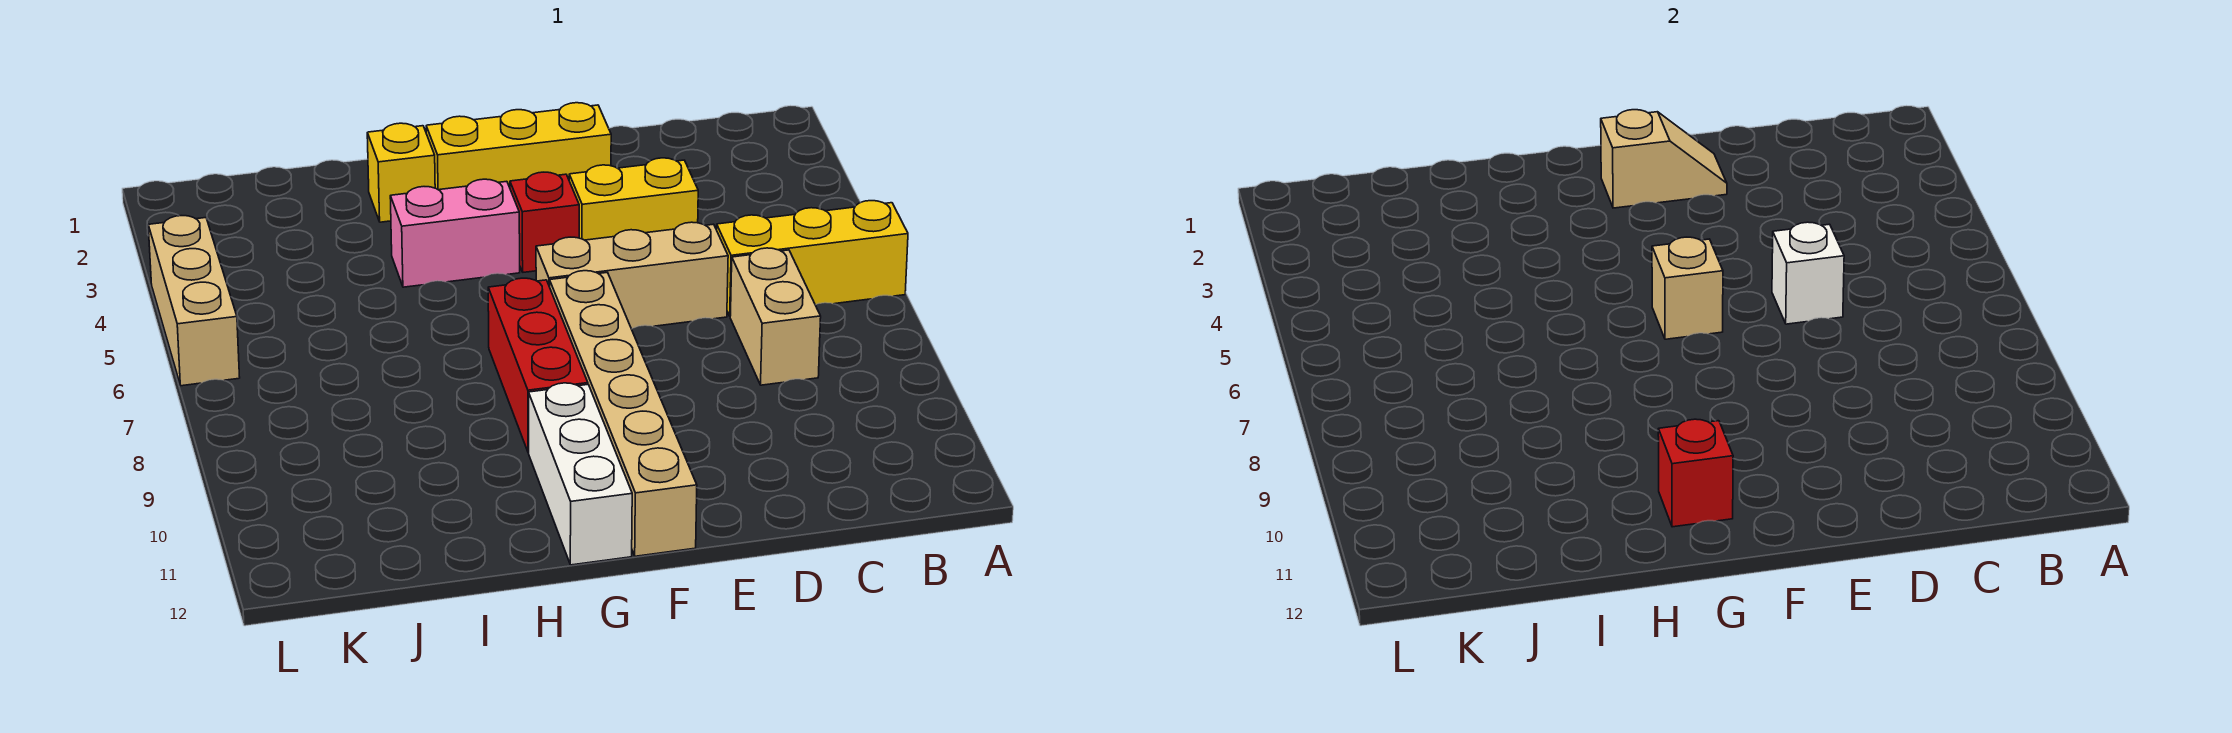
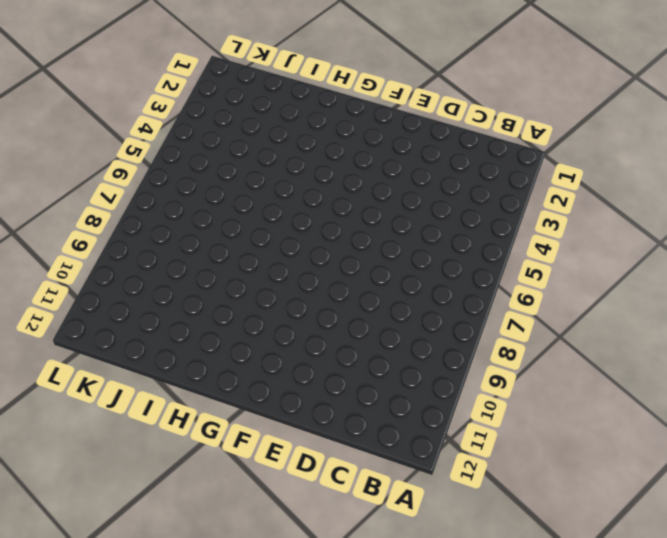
none -> yellow 1x3 brick [717,201,908,316]
none -> tan 1x2 brick [730,248,821,385]
none -> yellow 1x2 brick [569,158,698,240]

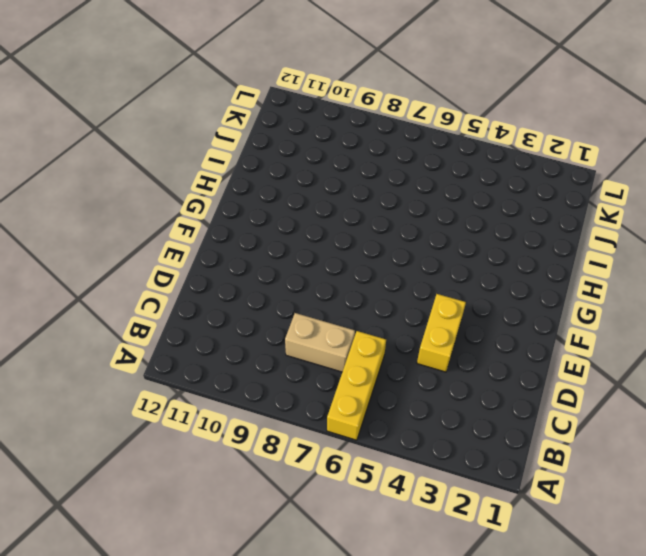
none -> tan 1x3 brick [536,222,728,329]
none -> yellow 1x3 brick [426,103,611,190]
none -> red 1x1 brick [510,172,579,272]

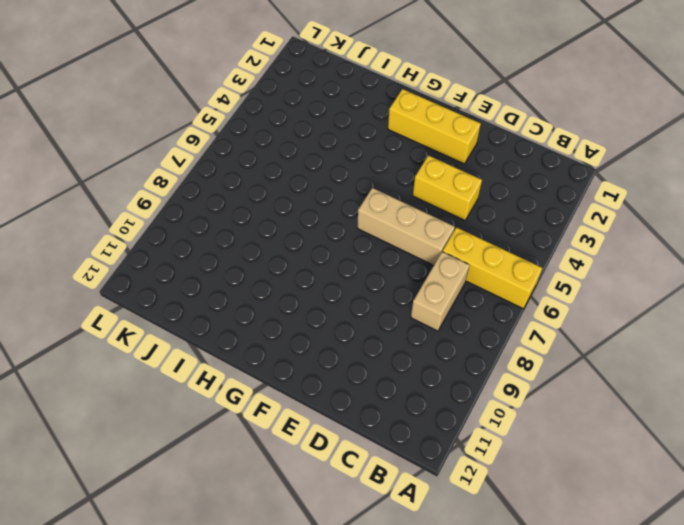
none -> red 1x1 brick [510,172,579,272]
none -> tan 1x6 brick [550,271,697,556]
none -> pink 1x2 brick [390,179,520,287]

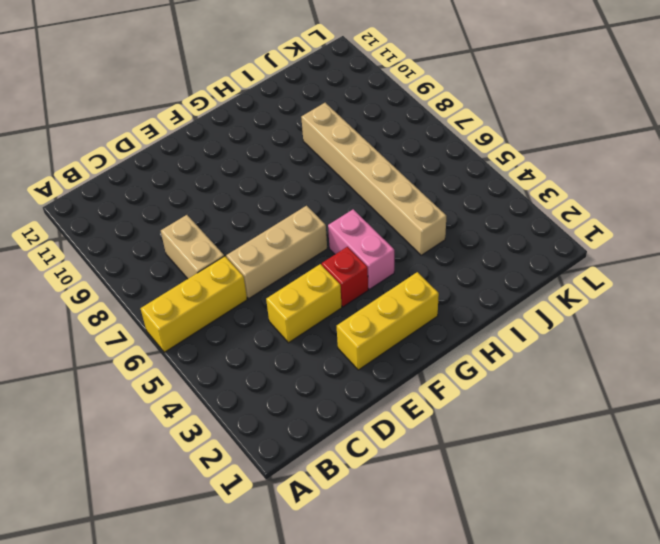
pink 1x2 brick [328,209,394,289] -> pink 1x2 brick turned to [390,179,520,287]
tan 1x6 brick [301,103,446,255] -> tan 1x6 brick moved to [550,271,697,556]
none -> red 1x3 brick [488,278,588,453]
none -> white 1x3 brick [529,383,632,565]
none -> yellow 1x1 brick [367,123,435,222]

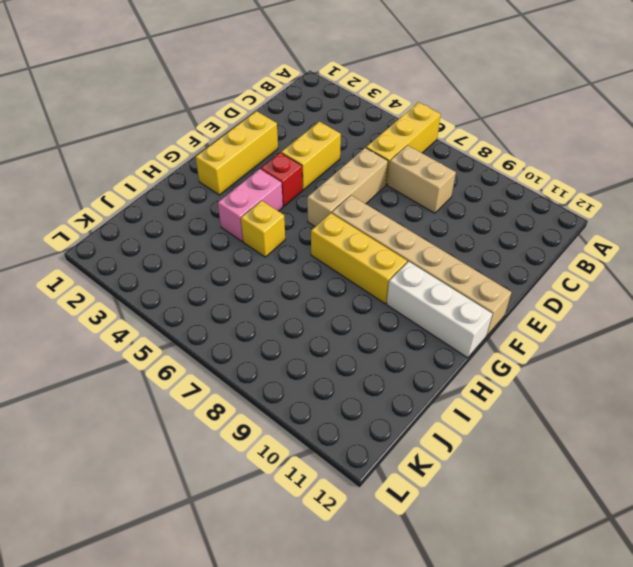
yellow 1x3 brick [311,213,407,304] -> red 1x3 brick [488,278,588,453]
yellow 1x1 brick [241,201,285,257] -> yellow 1x1 brick moved to [367,123,435,222]
none -> tan 1x3 brick [148,216,240,386]
none -> white 1x1 brick [1772,222,1844,324]
none -> tan 1x2 slope [1601,110,1727,208]

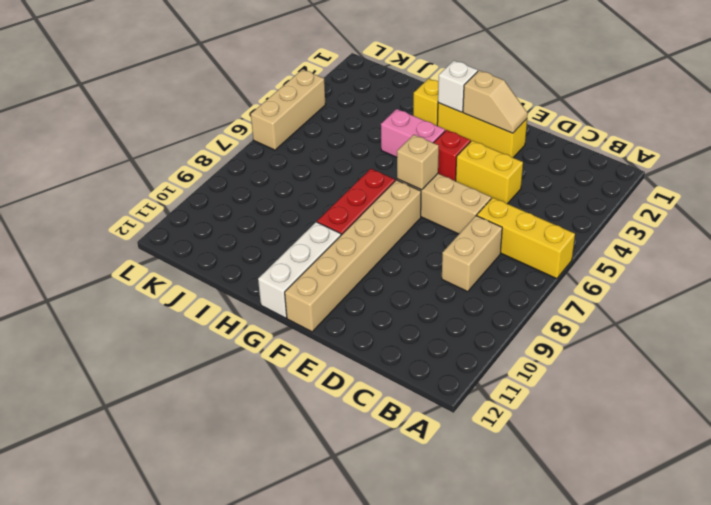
white 1x1 brick [438,61,478,112] -> white 1x1 brick moved to [1772,222,1844,324]
none -> red 1x1 brick [1658,419,1733,527]

